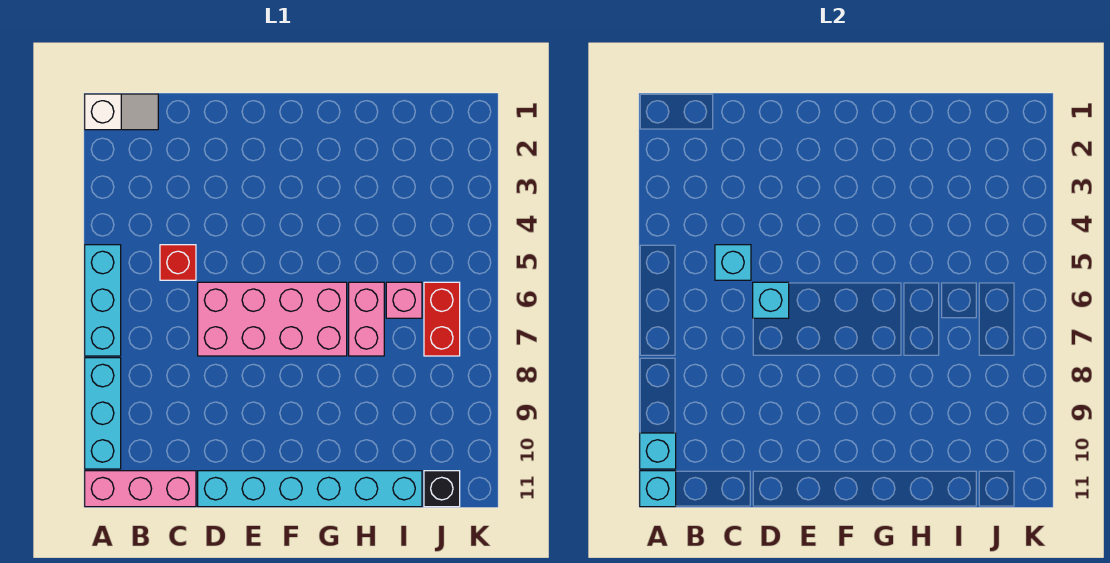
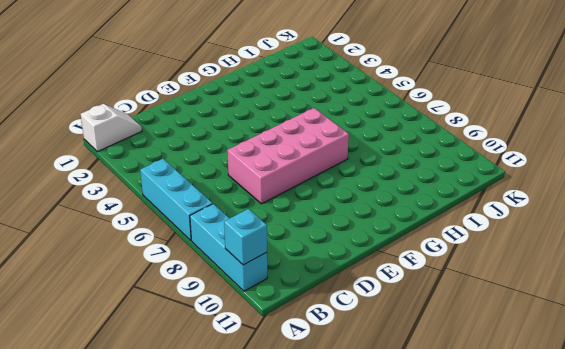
none -> pink 1x3 brick [85,471,196,507]
none -> red 1x1 brick [160,245,196,280]
none -> cyan 1x6 brick [198,471,422,507]

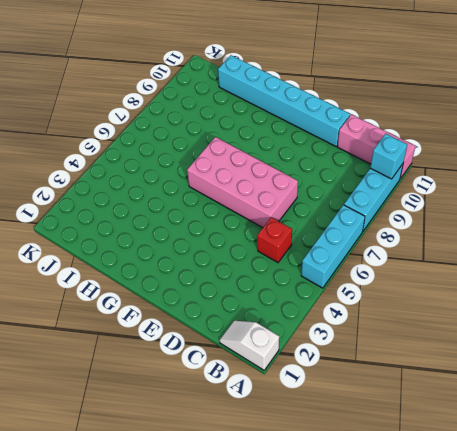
none -> pink 1x2 brick [349,282,384,356]
none -> pink 1x1 brick [386,282,422,318]
none -> red 1x2 brick [424,282,460,356]

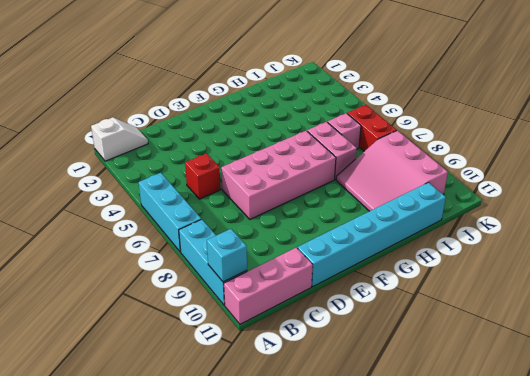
pink 3x3 slope [336,130,448,211] -> none
none -> black 1x1 brick [424,471,460,507]
none -> cyan 1x1 brick [640,471,676,507]
none -> cyan 1x1 brick [715,245,751,280]

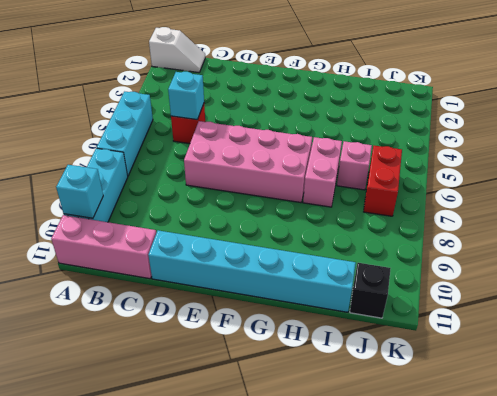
none -> cyan 1x1 brick [640,471,676,507]
none -> cyan 1x1 brick [753,282,789,318]

